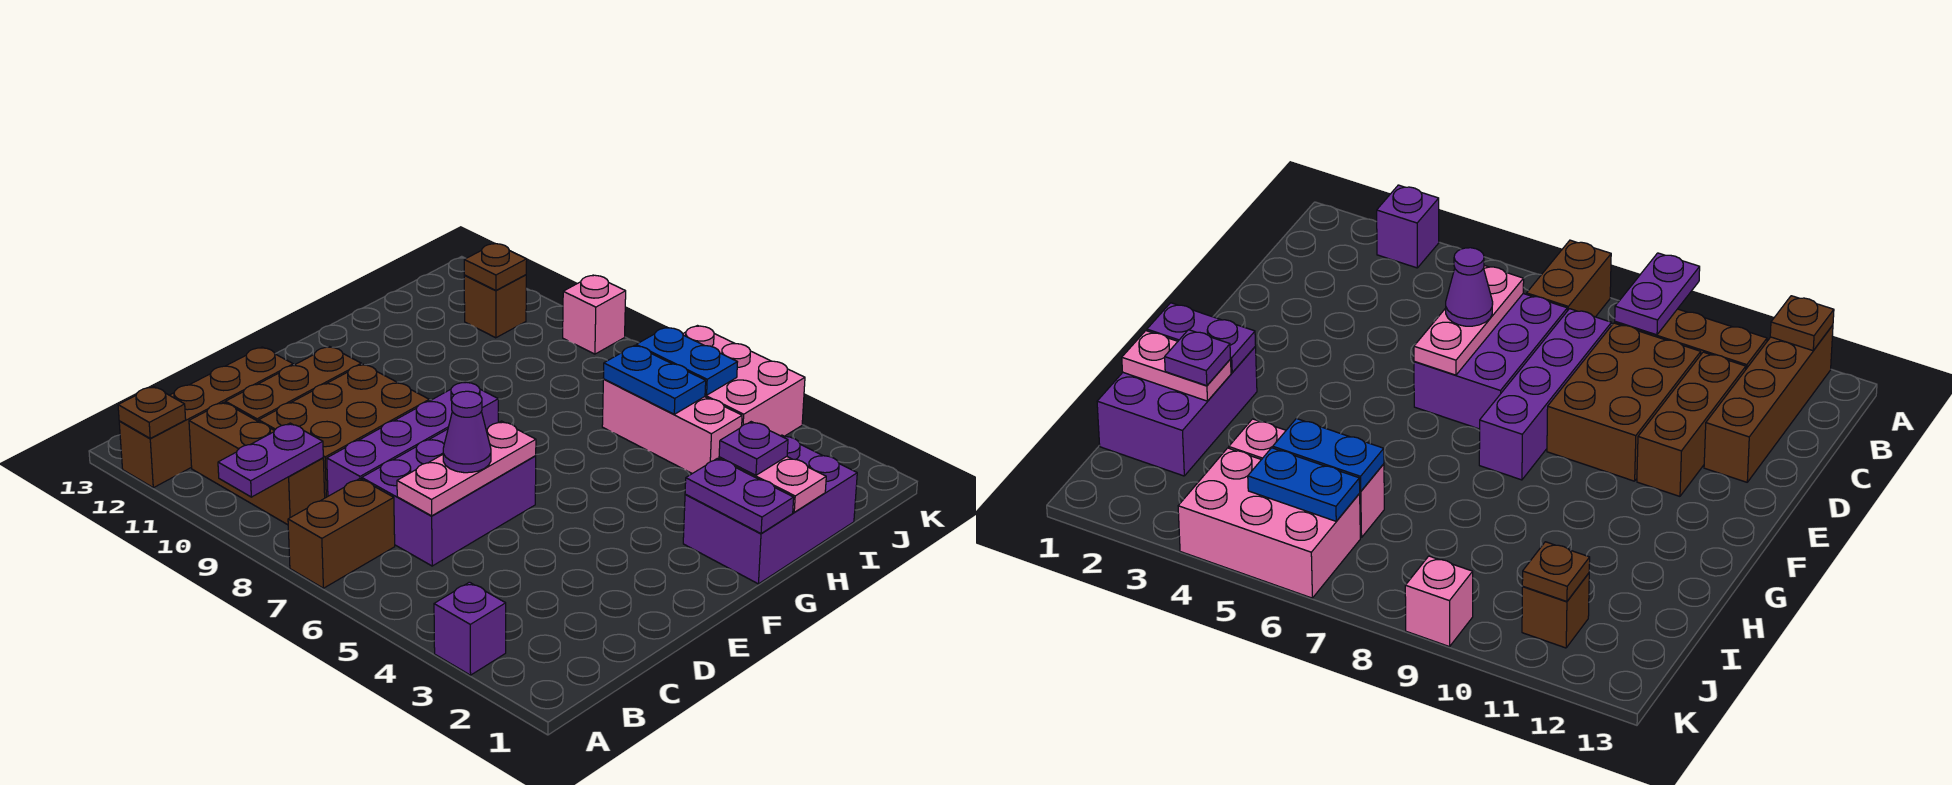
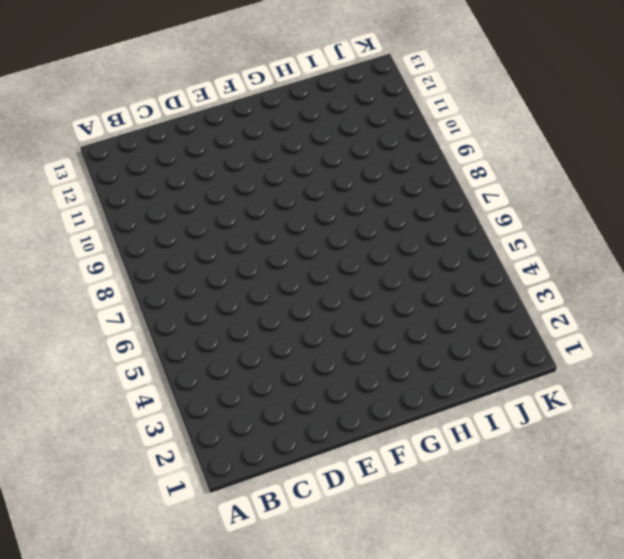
none -> purple 1x1 brick [434,582,506,675]
none -> brown 1x2 brick [288,479,395,588]
none -> brown 1x4 brick [119,347,293,488]

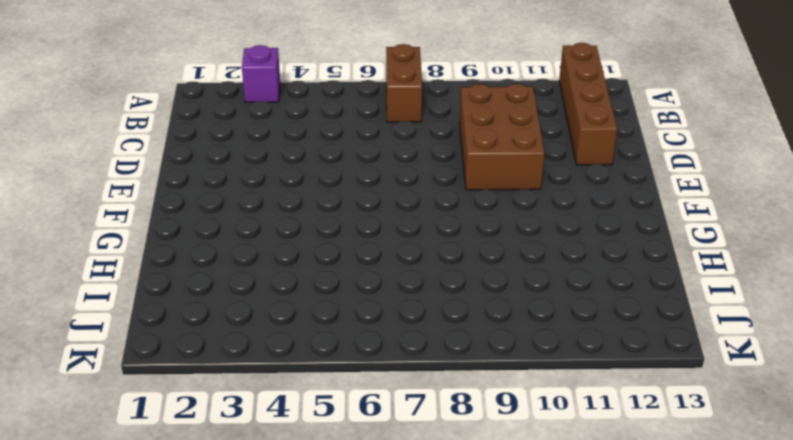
none -> brown 1x3 brick [189,402,325,525]
none -> purple 2x3 brick [362,429,536,566]
none -> purple 1x4 brick [327,381,498,496]

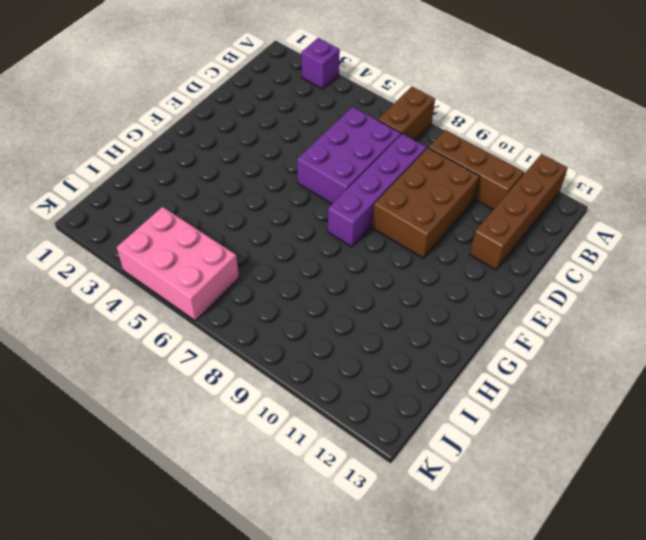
none -> brown 1x3 brick [225,347,362,422]
none -> purple 2x3 brick [683,435,857,584]
none -> pink 1x3 brick [602,379,742,474]

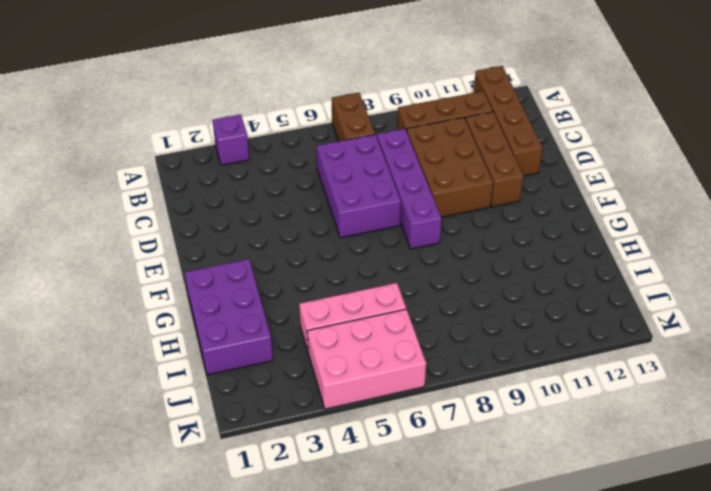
none -> brown 1x1 brick [464,275,526,338]
none -> pink 1x1 brick [563,275,626,354]
none -> purple 1x2 plate [218,423,323,497]

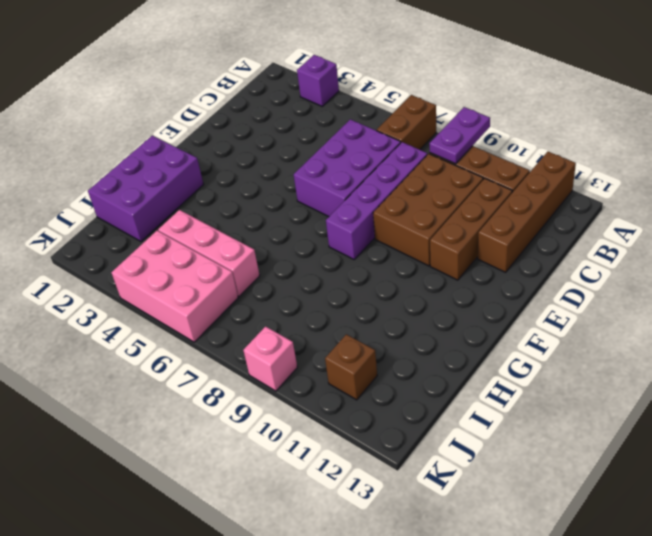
none -> brown 1x1 plate [118,387,186,438]
none -> pink 1x3 plate [397,421,536,516]
none -> purple 1x2 plate [685,458,794,533]

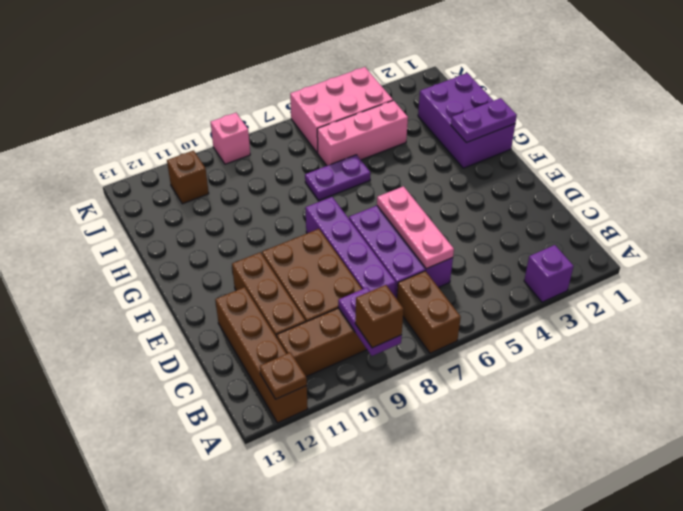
brown 1x1 brick [355,285,404,348] -> none
purple 1x2 plate [305,155,370,200] -> none
none -> pink 1x2 plate [719,457,826,512]
none -> blue 1x2 plate [603,345,706,414]
none -> blue 1x2 plate [636,327,737,395]

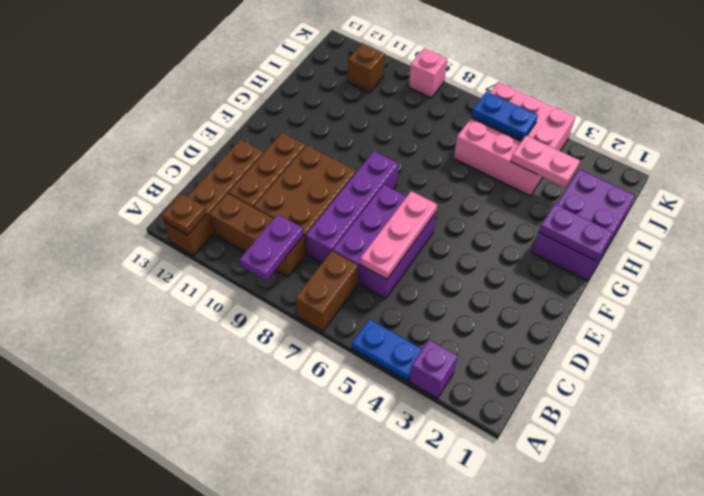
blue 1x2 plate [352,319,422,381] -> blue 1x2 plate moved to [603,345,706,414]
pink 1x2 plate [511,135,580,187] -> pink 1x2 plate moved to [719,457,826,512]
none -> brown 1x1 plate [464,244,527,291]
none -> purple 1x1 cone [443,391,491,473]
none -> purple 1x1 plate [719,422,788,475]

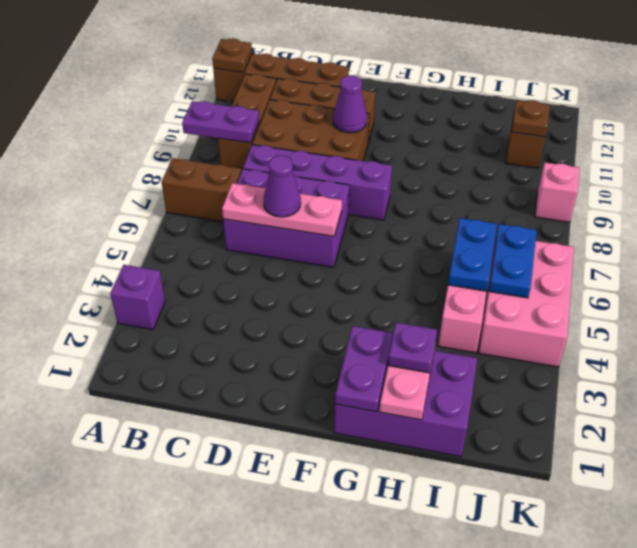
purple 1x1 cone [333,76,367,133] -> none

